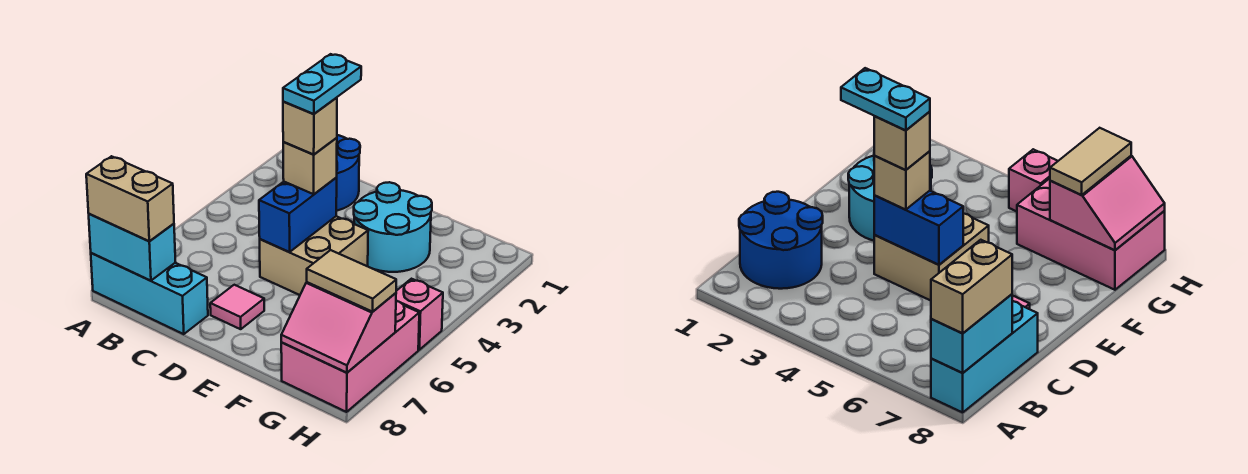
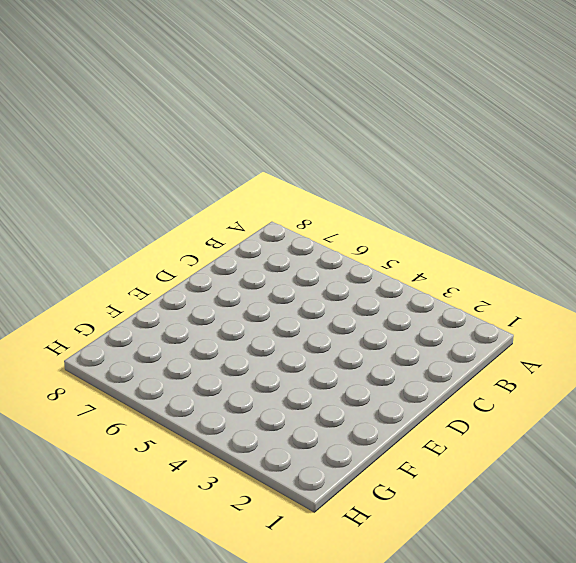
none -> cyan 1x3 brick [91,253,208,334]
none -> blue 2x2 round brick [336,135,360,211]
none -> tan 2x2 brick [260,216,368,295]

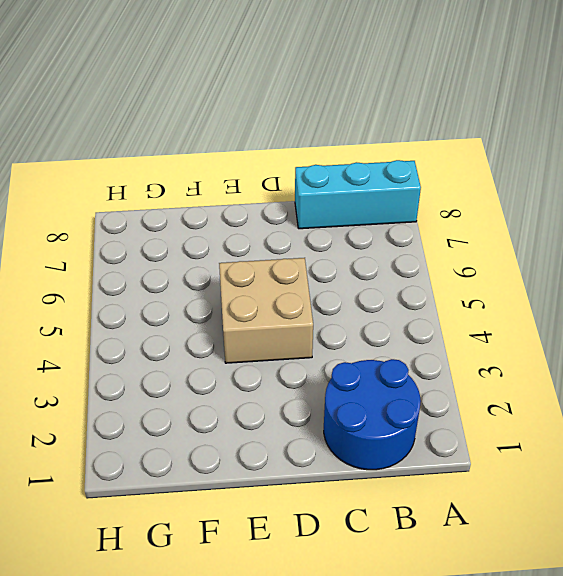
none -> pink 1x1 tile [210,285,264,329]
none -> cyan 2x2 round brick [354,182,432,272]
none -> pink 2x3 brick [281,301,419,412]

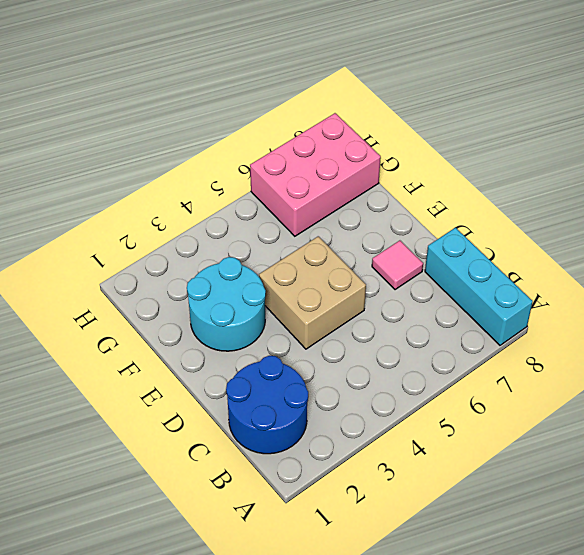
none -> pink 1x1 brick [396,279,443,350]
none -> cyan 1x2 brick [89,214,175,281]
none -> blue 1x2 brick [259,178,337,252]

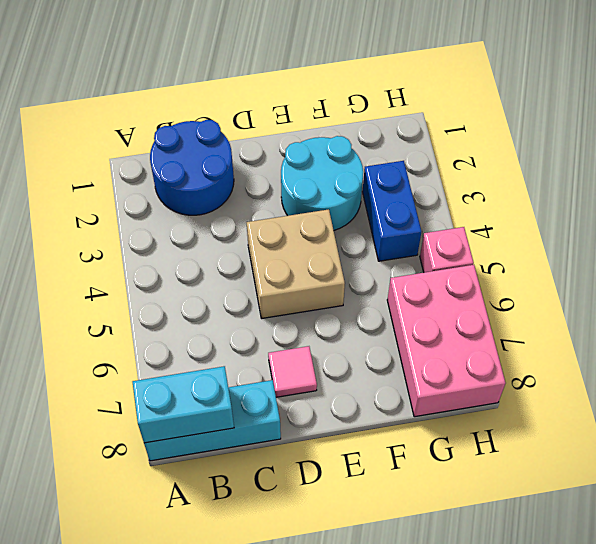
blue 1x2 brick [363,161,421,261] -> blue 1x2 brick moved to [259,178,337,252]
none -> pink 2x2 slope [281,282,396,373]
none -> tan 1x2 brick [86,156,174,241]
none -> tan 1x1 brick [283,138,337,194]

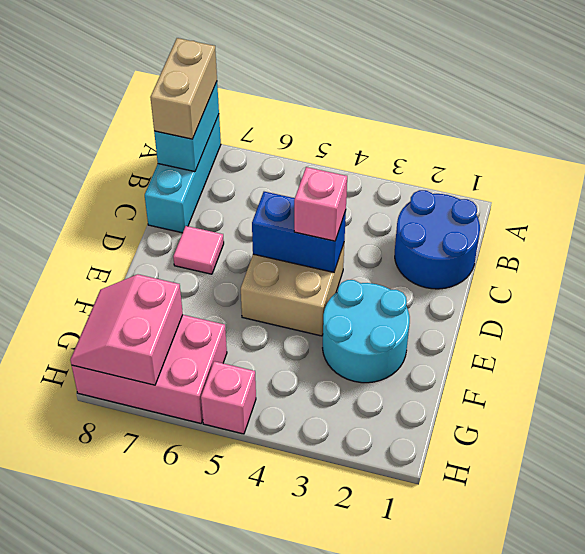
pink 1x1 brick [294,167,347,241] -> tan 1x1 brick [283,138,337,194]
none -> tan 1x2 tile [307,250,396,312]
none -> tan 1x1 brick [283,98,337,154]
none -> cyan 1x2 plate [283,54,361,114]

